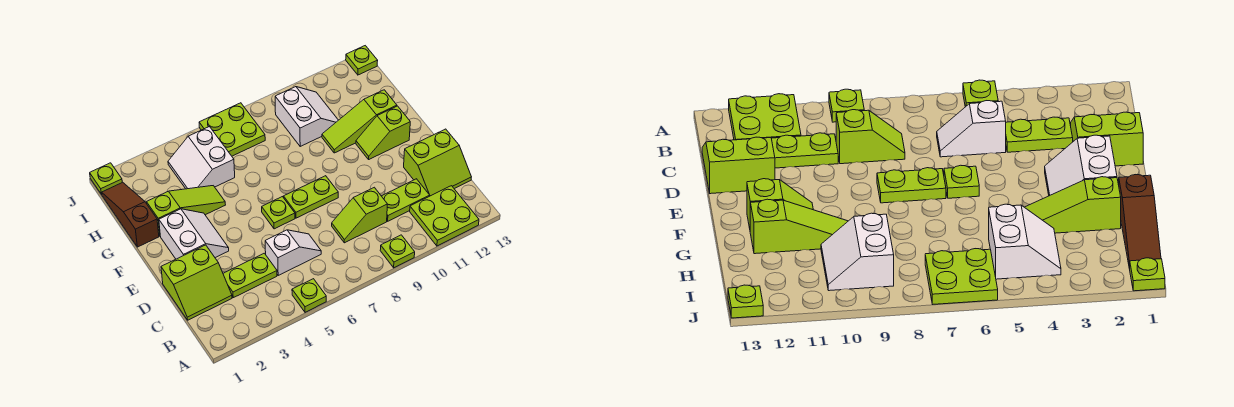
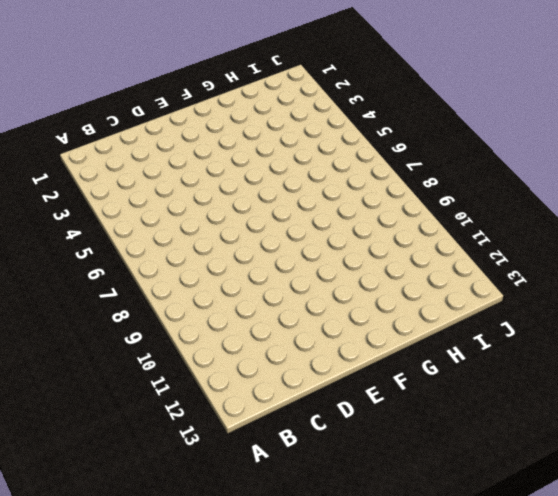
none -> lime 1x1 plate [292,279,326,312]
none -> lime 1x1 plate [380,235,415,268]
none -> lime 2x2 plate [410,186,479,246]

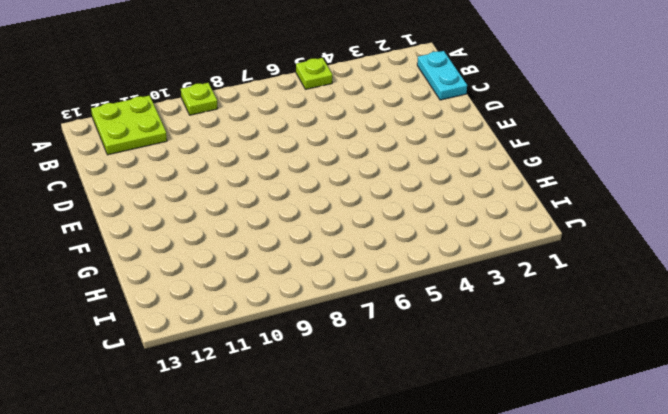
cyan 1x2 plate [417,51,467,100] -> lime 2x2 slope [161,245,232,320]
none -> lime 1x2 plate [223,253,277,298]
none -> white 1x2 slope [265,230,321,275]
none -> lime 1x2 slope [332,187,387,243]

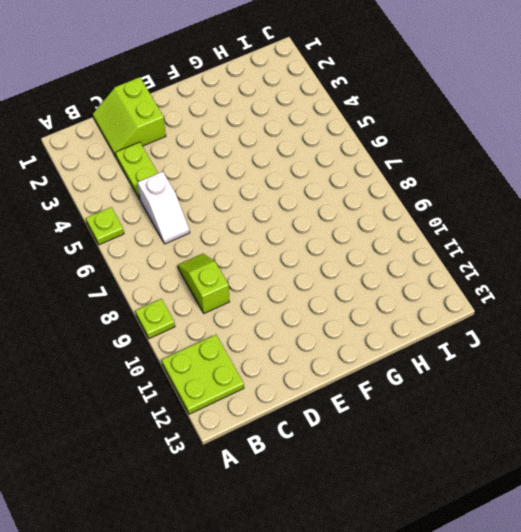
none -> lime 1x2 plate [382,179,430,221]
none -> lime 2x2 slope [404,129,471,196]
none -> white 2x2 slope [159,209,229,259]

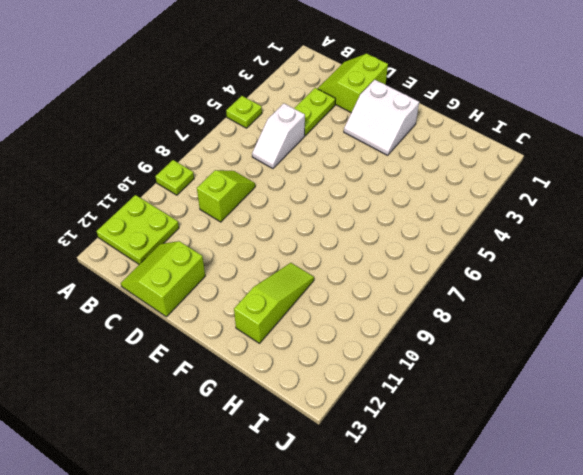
none -> lime 1x2 plate [382,179,430,221]
none -> lime 1x1 plate [262,197,295,229]
none -> lime 1x2 plate [284,176,338,218]

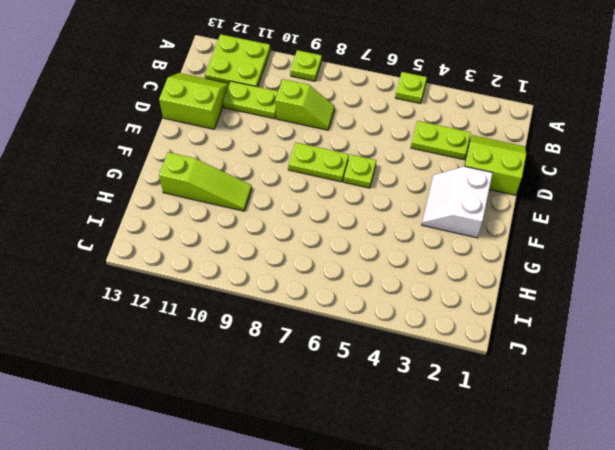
none -> white 1x2 slope [265,230,321,275]
none -> lime 1x2 slope [356,106,410,159]
none -> brown 1x3 slope [102,182,159,247]

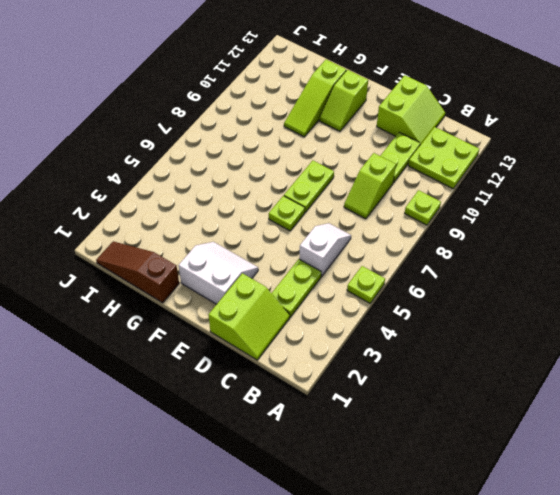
none -> lime 1x3 slope [147,186,225,236]
none -> white 2x2 slope [168,127,235,189]
none -> white 2x2 slope [275,87,338,146]

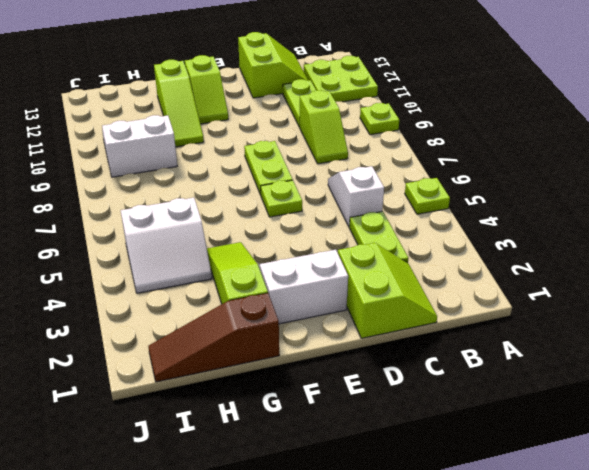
none -> lime 2x2 plate [199,103,265,156]
none -> lime 1x1 plate [90,163,122,195]
none -> lime 1x1 plate [346,46,378,75]

